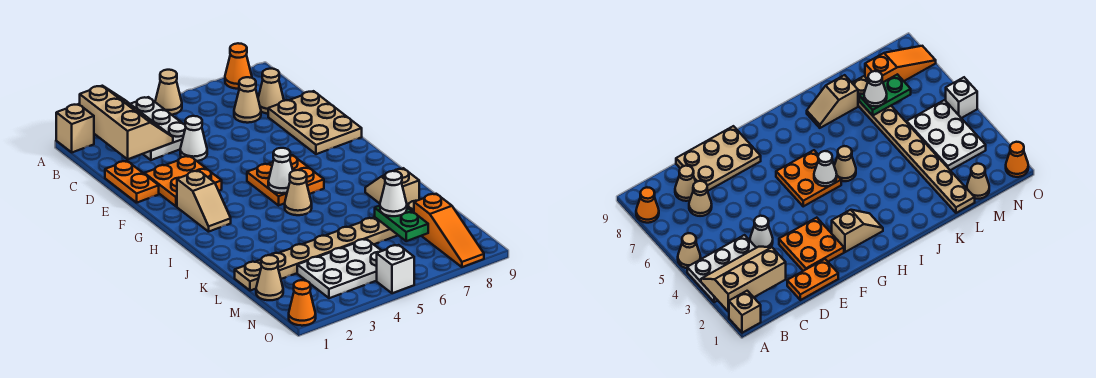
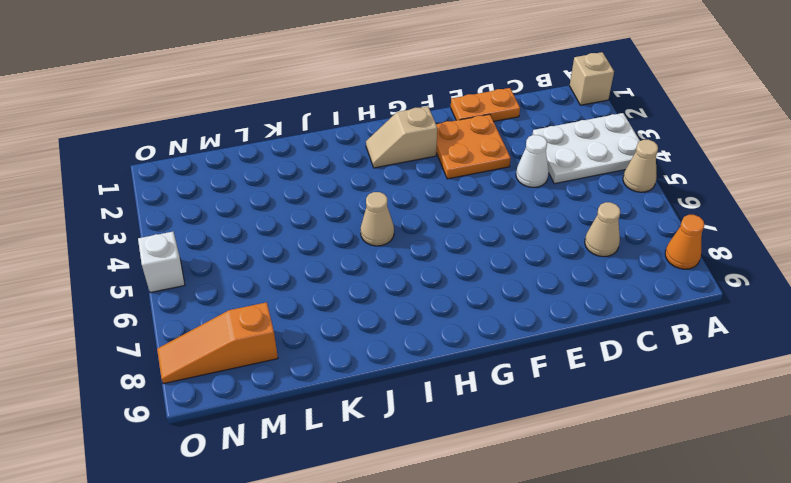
none -> tan 1x1 cone [258,69,284,114]
none -> tan 2x3 plate [268,91,362,154]
none -> orange 2x2 plate [247,155,324,205]

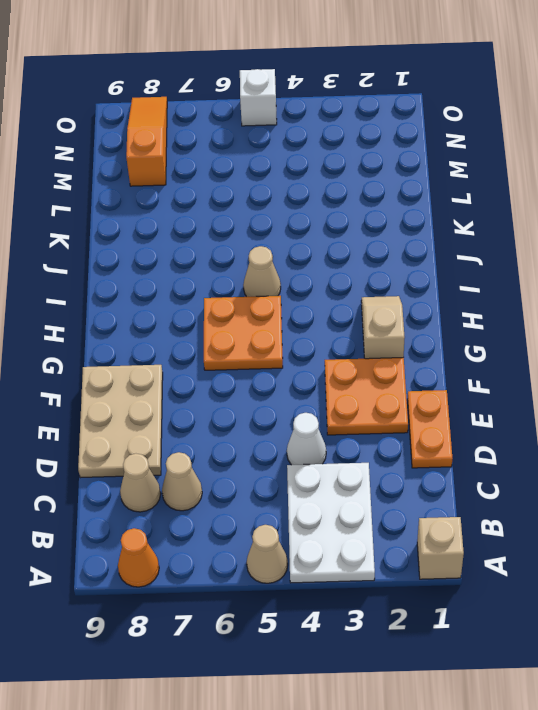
none -> tan 1x2 slope [365,168,419,205]
none -> tan 1x8 plate [235,201,415,291]
none -> tan 1x1 cone [256,255,283,300]

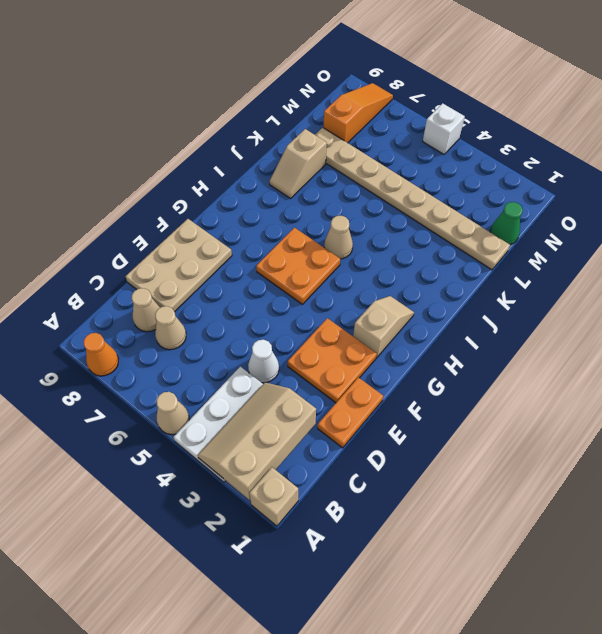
green 1x1 cone [490,202,523,245] -> tan 1x1 cone [256,255,283,300]
none -> white 2x3 plate [297,239,381,298]
none -> orange 1x1 cone [289,280,316,326]
none -> white 1x1 cone [268,148,293,193]

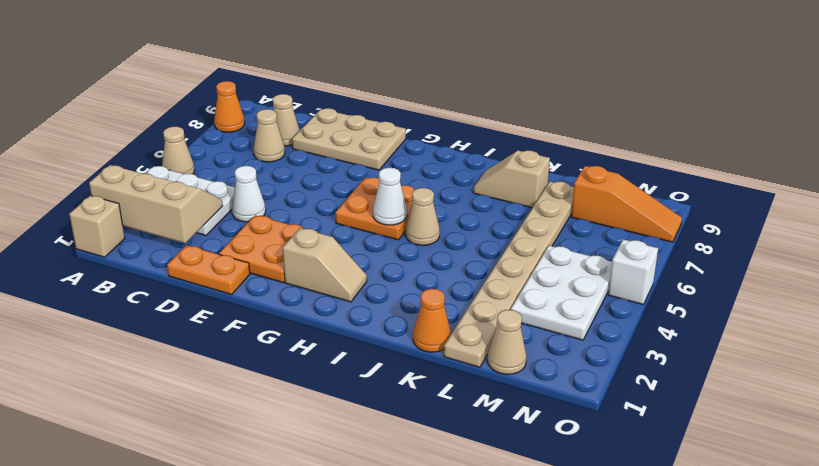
orange 1x1 cone [413,289,451,352] -> orange 1x1 cone moved to [289,280,316,326]
none -> green 1x2 plate [375,206,428,241]
none -> white 1x1 cone [380,171,407,216]

